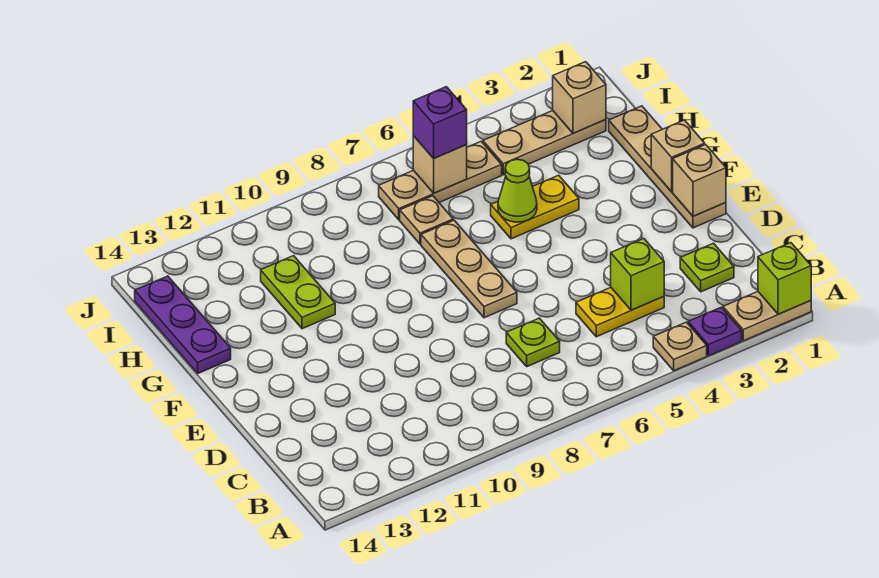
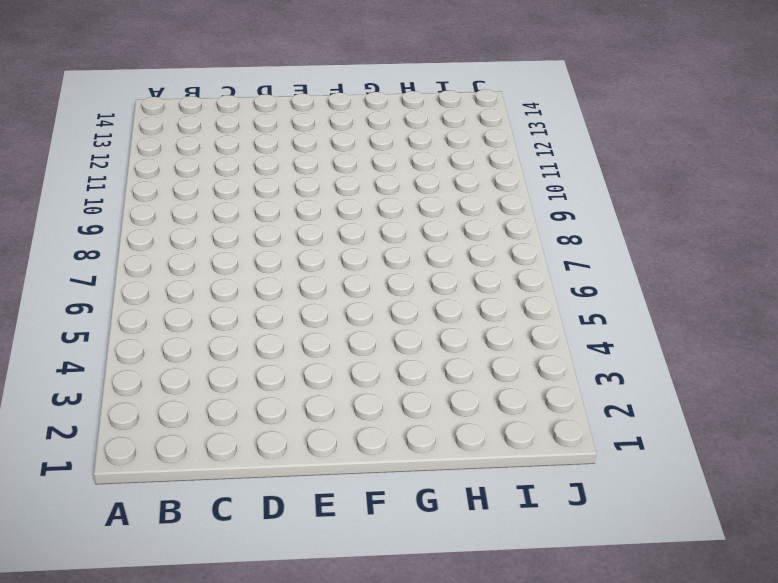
none -> tan 1x2 plate [723,292,811,341]
none -> purple 1x1 plate [688,307,742,356]
none -> tan 1x1 plate [653,322,707,371]

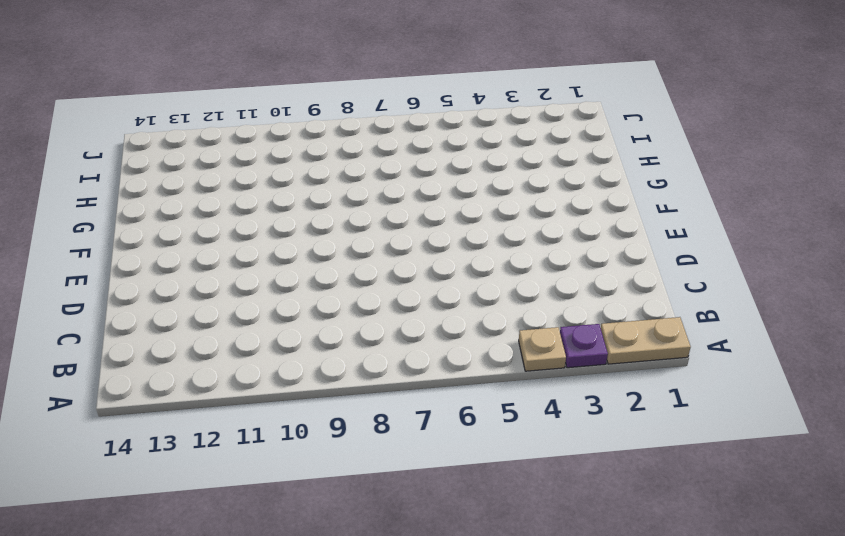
none -> lime 1x1 plate [680,243,734,292]
none -> yellow 1x2 plate [576,288,664,337]
none -> lime 1x1 plate [506,318,560,367]

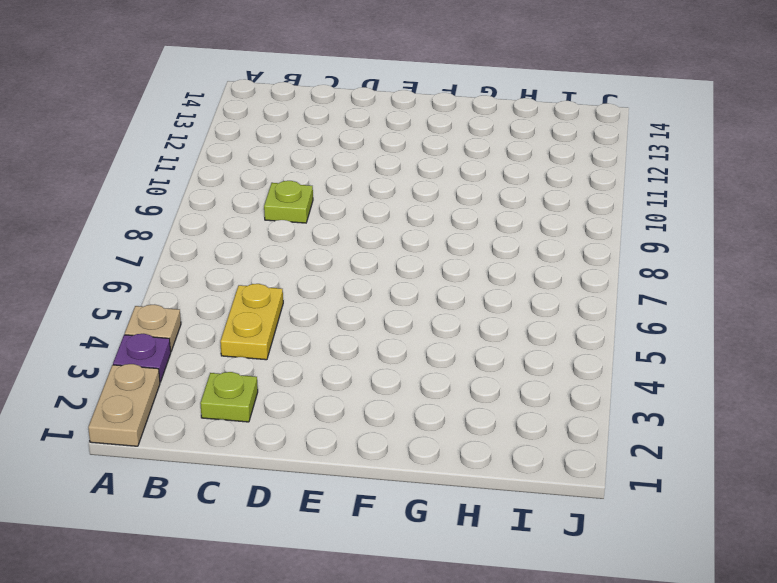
lime 1x1 plate [264,181,313,223] -> lime 1x1 plate moved to [506,318,560,367]
none -> tan 1x4 plate [609,106,726,228]
none -> tan 1x3 plate [421,220,517,318]
none -> yellow 1x2 plate [491,175,579,239]

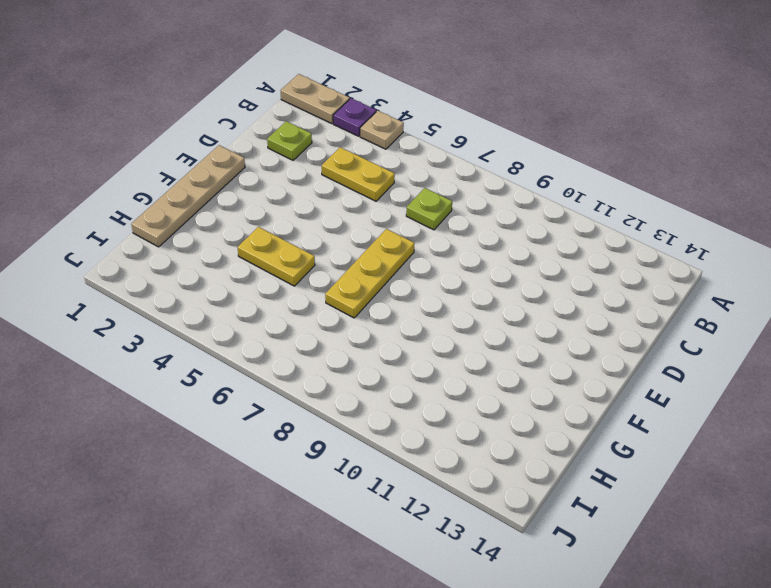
yellow 1x3 plate [325,229,415,318] -> tan 1x3 plate [421,220,517,318]
none -> lime 1x2 plate [261,256,335,329]
none -> purple 1x3 plate [135,276,231,373]
none -> tan 1x1 plate [400,196,453,244]

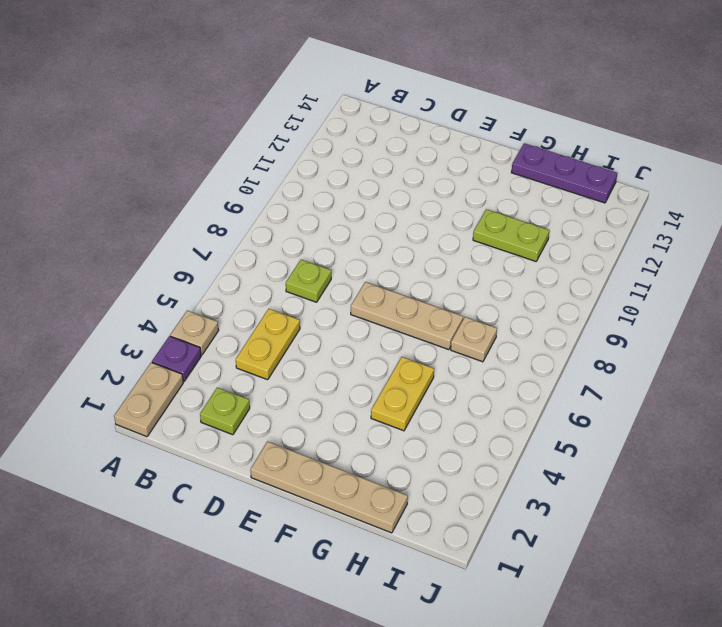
none -> tan 1x3 plate [483,111,606,175]
none -> tan 1x3 plate [379,141,502,220]
none -> lime 1x1 brick [758,243,811,314]

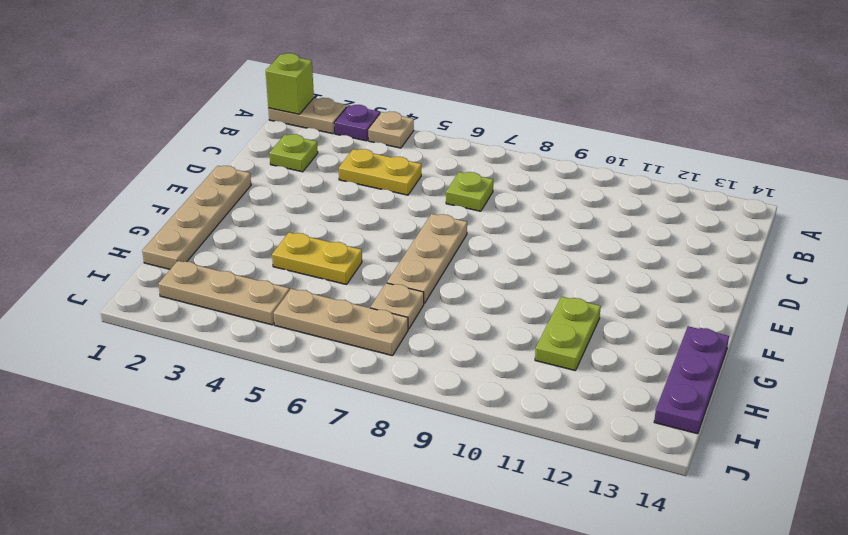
none -> lime 1x1 brick [611,239,664,310]
none -> tan 1x1 brick [673,145,726,216]
none -> tan 1x1 brick [651,120,705,192]

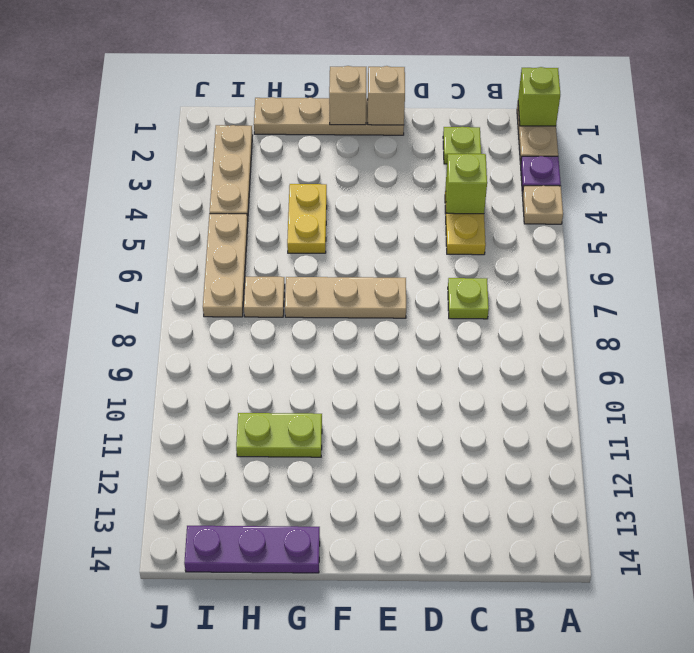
none -> lime 1x1 cone [498,159,537,222]
none -> tan 1x1 brick [553,62,606,133]
none -> tan 1x1 brick [413,136,467,193]

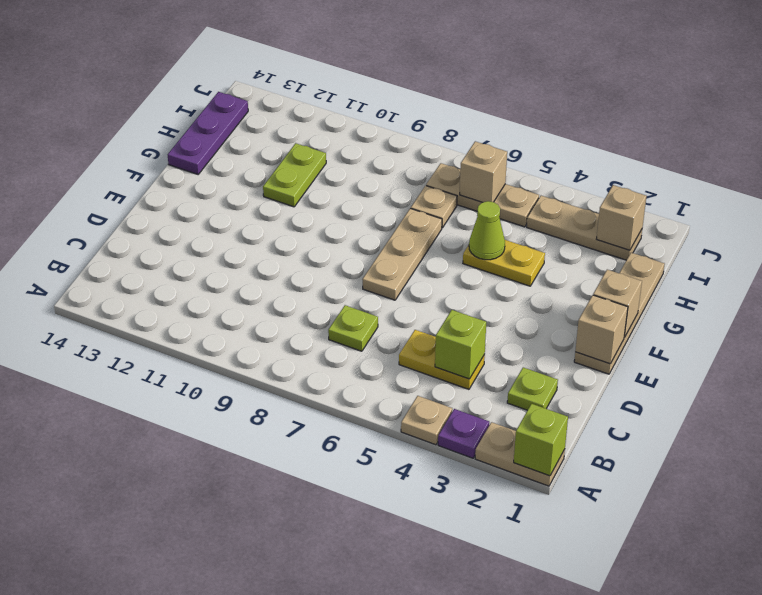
none -> purple 1x1 brick [413,87,467,158]

